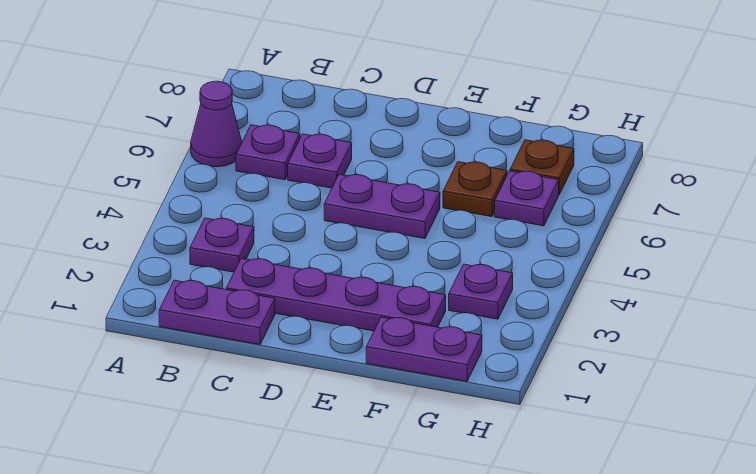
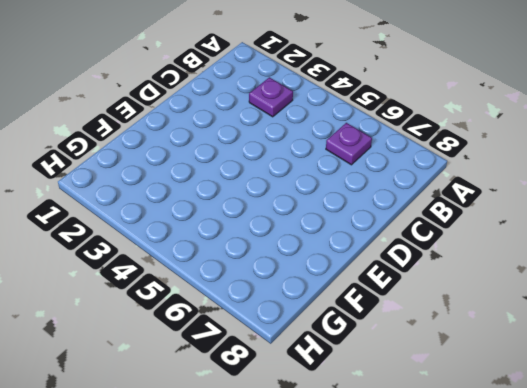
none -> purple 1x1 cone [191,81,242,167]
none -> purple 1x2 plate [159,280,275,344]
none -> purple 1x4 plate [226,258,446,331]

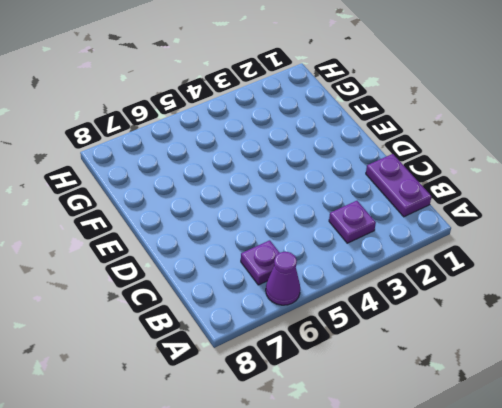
none -> purple 1x4 plate [226,258,446,331]
none -> purple 1x1 plate [288,134,352,188]
none -> purple 1x2 plate [324,174,440,239]

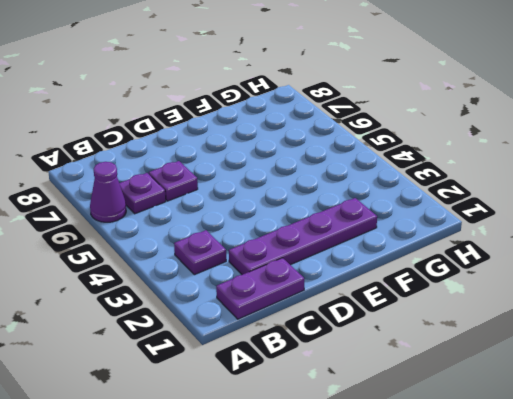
none -> purple 1x2 plate [324,174,440,239]
none -> purple 1x2 plate [366,317,482,381]
none -> brown 1x1 plate [443,162,507,217]

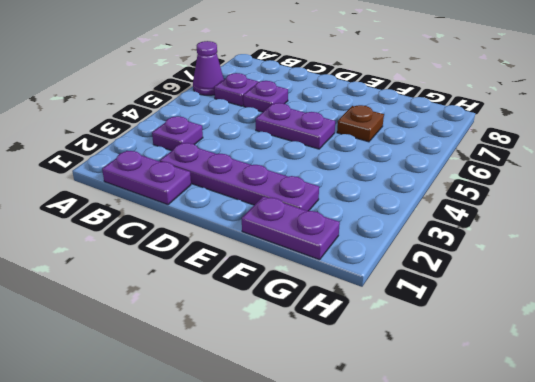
none -> purple 1x1 plate [449,264,513,319]
none -> purple 1x1 plate [495,171,559,226]
none -> brown 1x1 plate [510,140,574,194]

